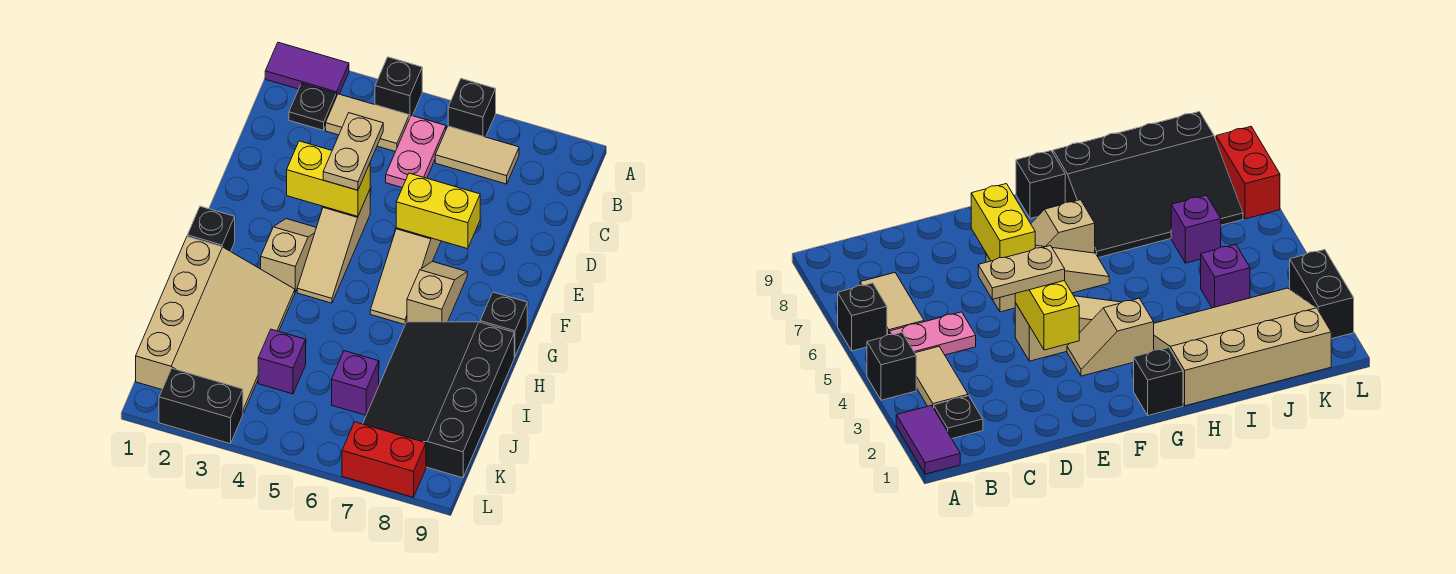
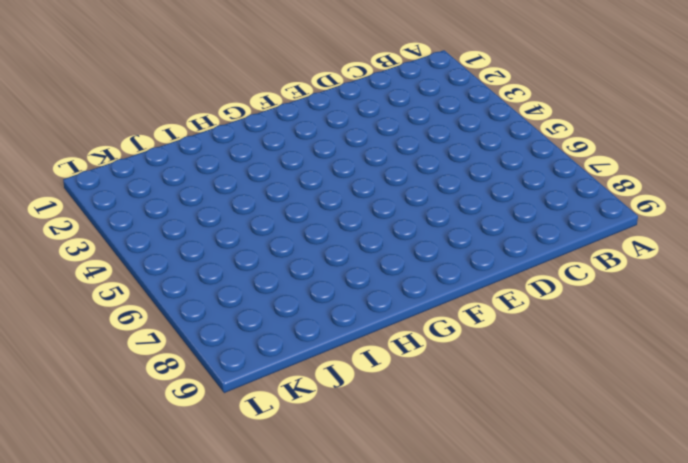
none -> purple 1x2 tile [265,42,349,97]
none -> black 1x1 brick [375,57,422,119]
none -> black 1x1 brick [448,79,496,137]

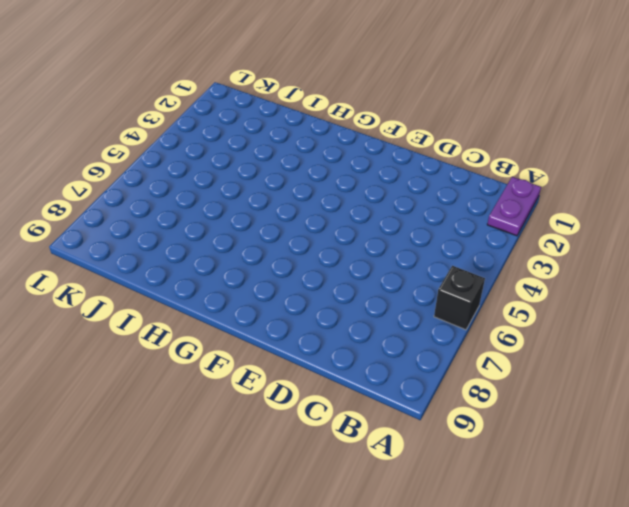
purple 1x2 plate [487,177,541,236] -> purple 1x2 tile [265,42,349,97]
none -> black 1x1 brick [375,57,422,119]
none -> black 1x1 plate [289,83,336,130]
none -> tan 1x2 tile [326,94,409,152]

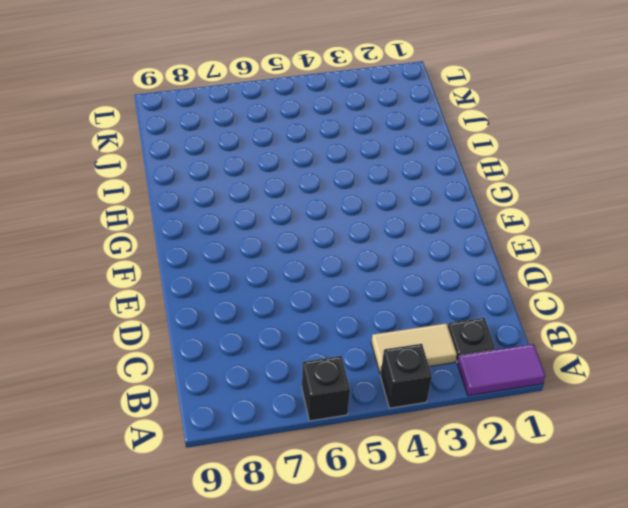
none -> pink 1x2 plate [386,115,446,188]
none -> tan 1x2 tile [435,126,519,184]
none -> tan 1x3 slope [297,190,370,303]

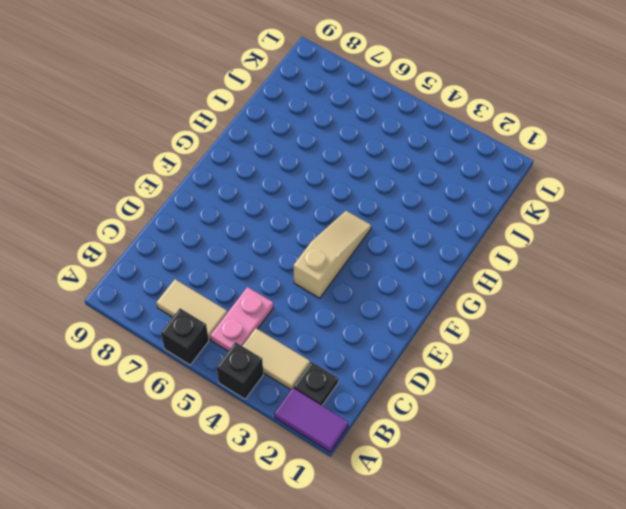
none -> tan 1x3 slope [370,228,441,325]
none -> tan 1x2 slope [261,219,316,292]
none -> tan 1x2 slope [407,261,467,322]

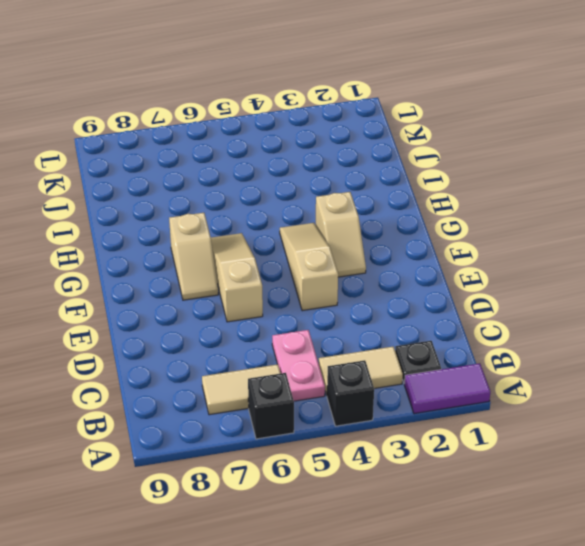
none -> black 1x1 brick [187,206,235,252]
none -> black 1x1 brick [480,292,527,357]
none -> tan 3x4 slope [136,237,295,413]

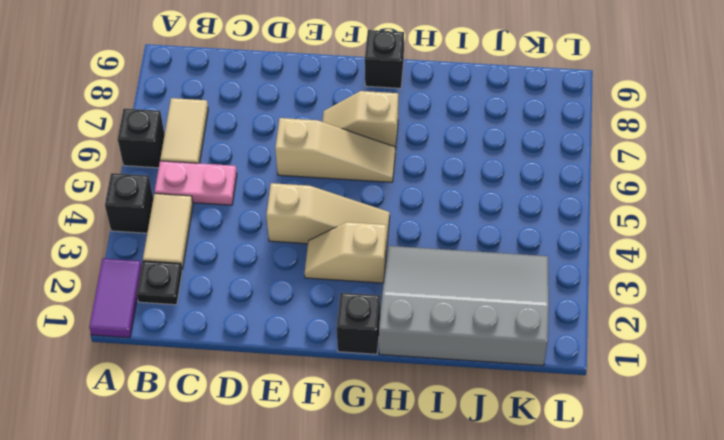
grey 3x4 slope [379,246,549,366] -> tan 3x4 slope [136,237,295,413]
none -> black 3x4 slope [363,322,514,478]
none -> purple 1x1 brick [258,329,306,394]
none -> purple 1x1 brick [332,351,379,415]

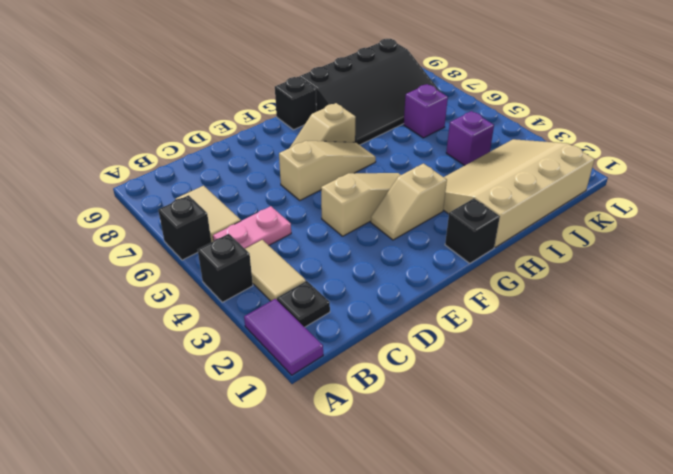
none -> black 1x2 brick [159,368,243,444]
none -> red 1x2 brick [342,422,426,497]
none -> yellow 1x2 brick [287,141,370,216]

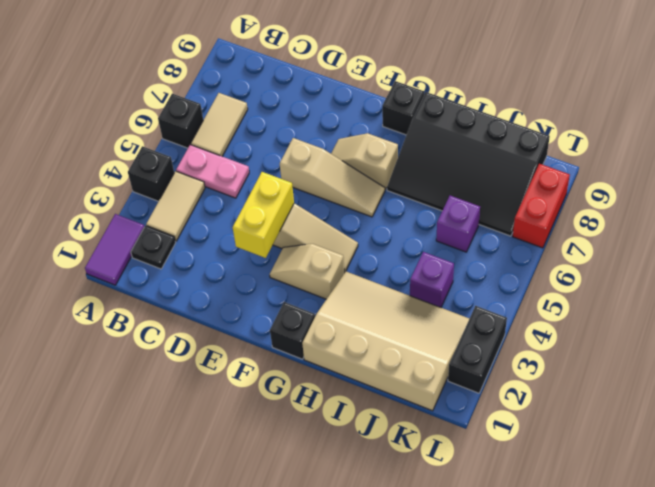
none -> yellow 1x2 brick [396,173,480,249]
none -> tan 1x2 plate [323,113,383,190]

